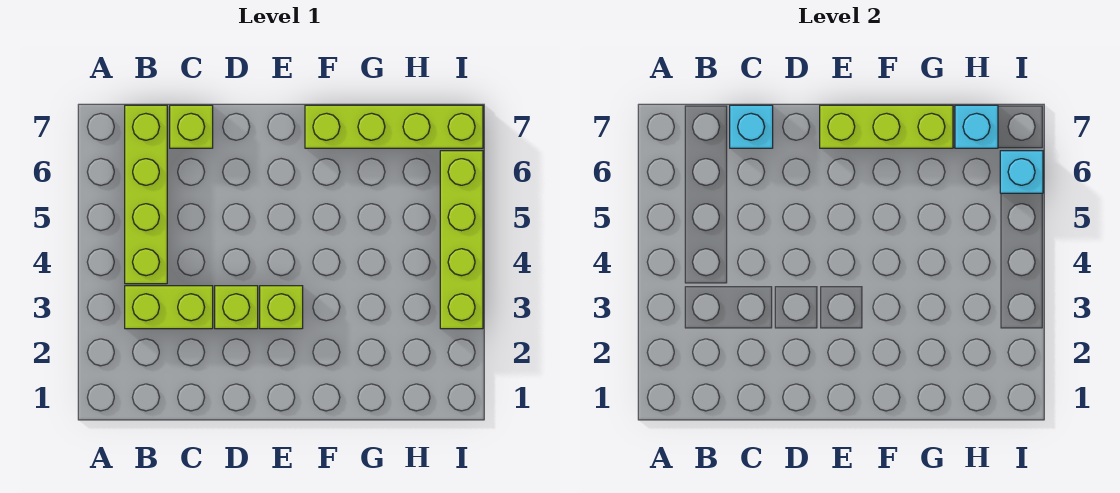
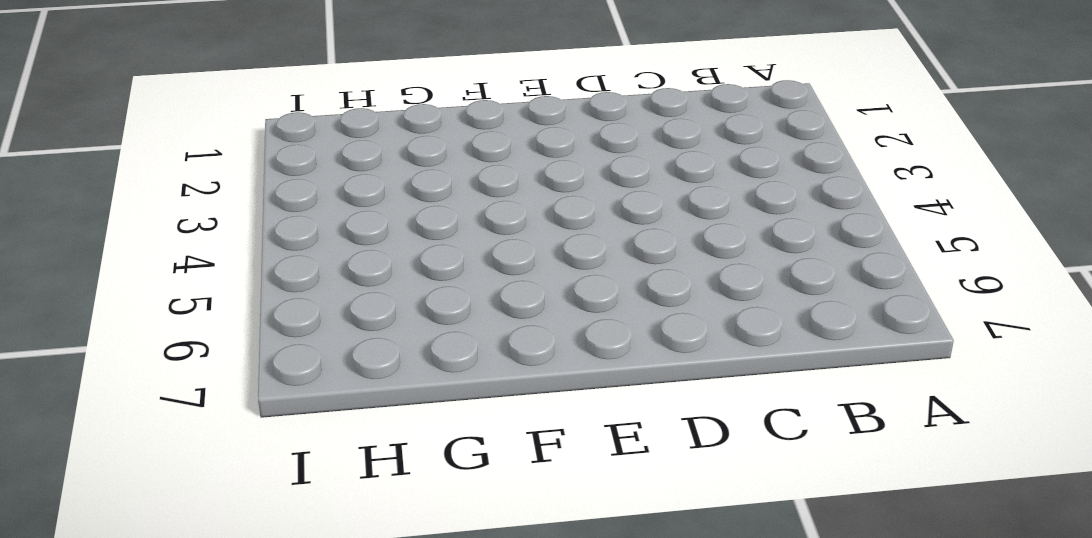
none -> lime 1x2 brick [125,286,213,329]
none -> lime 1x4 brick [125,105,167,284]

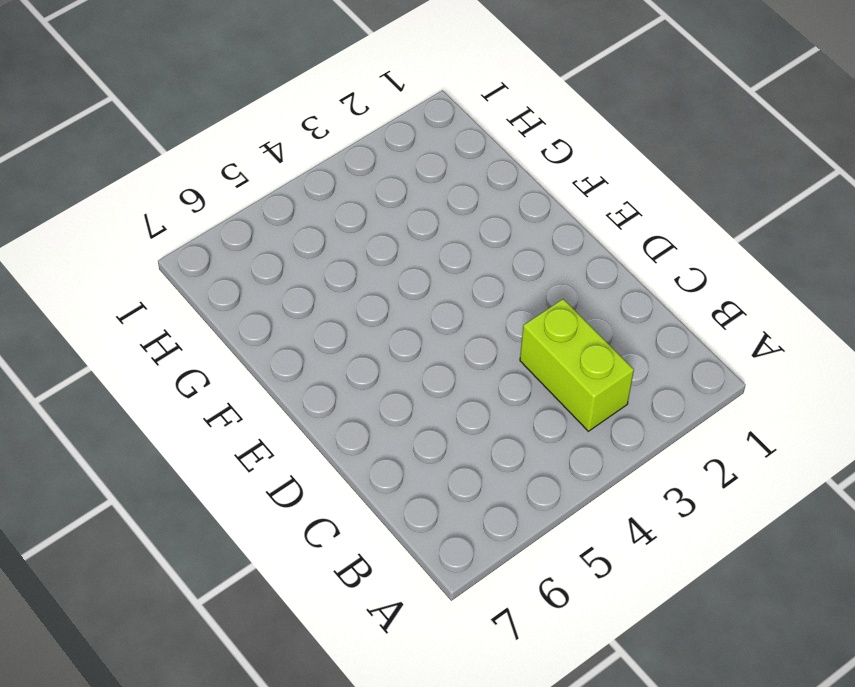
none -> lime 1x4 brick [125,105,167,284]
none -> lime 1x1 brick [170,105,213,148]

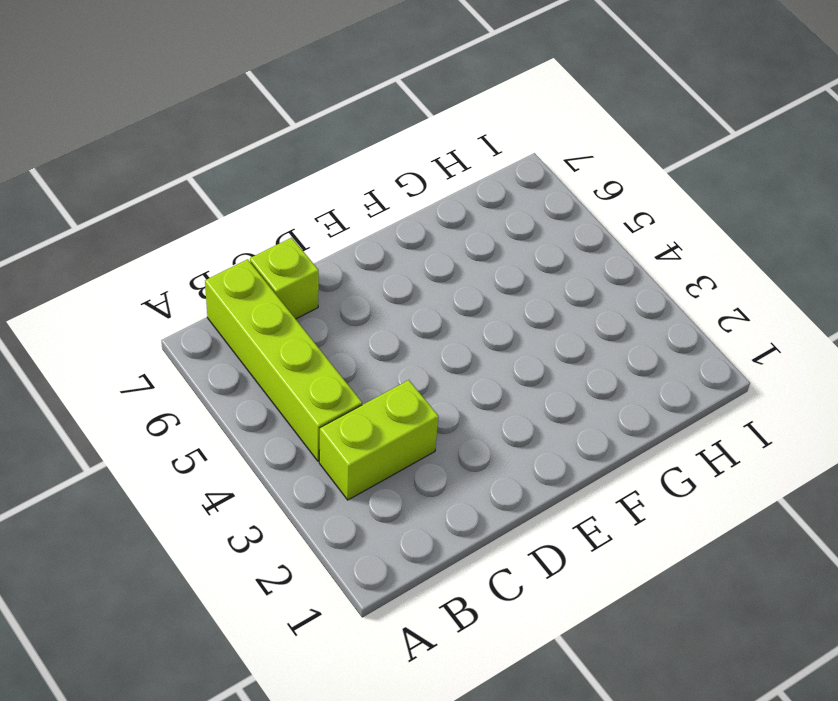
none -> lime 1x1 brick [215,286,258,329]
none -> lime 1x1 brick [260,286,303,329]

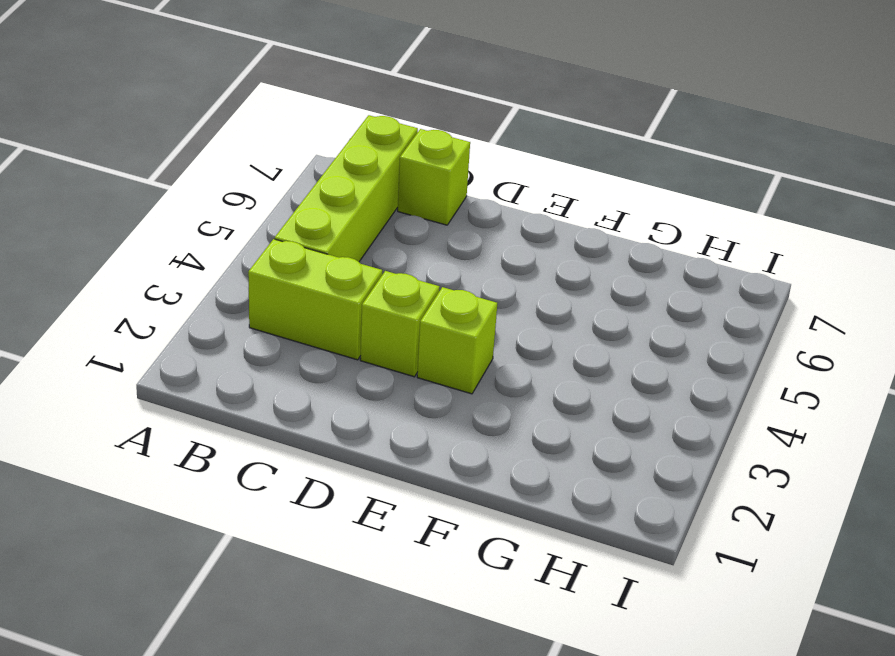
none -> lime 1x4 brick [305,105,483,148]
none -> lime 1x4 brick [440,151,483,329]

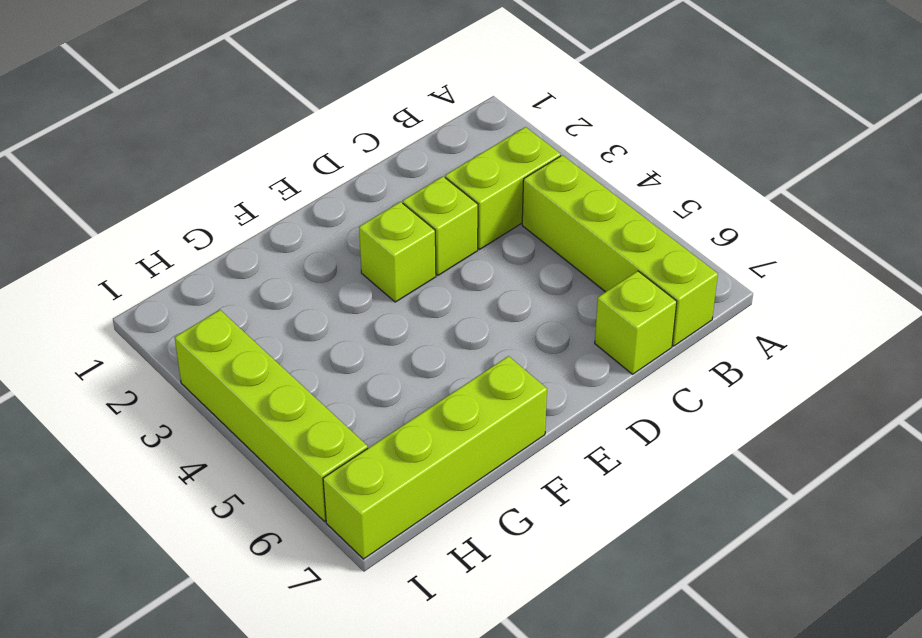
none -> cyan 1x1 brick [730,105,773,148]
none -> lime 1x3 brick [820,105,953,148]

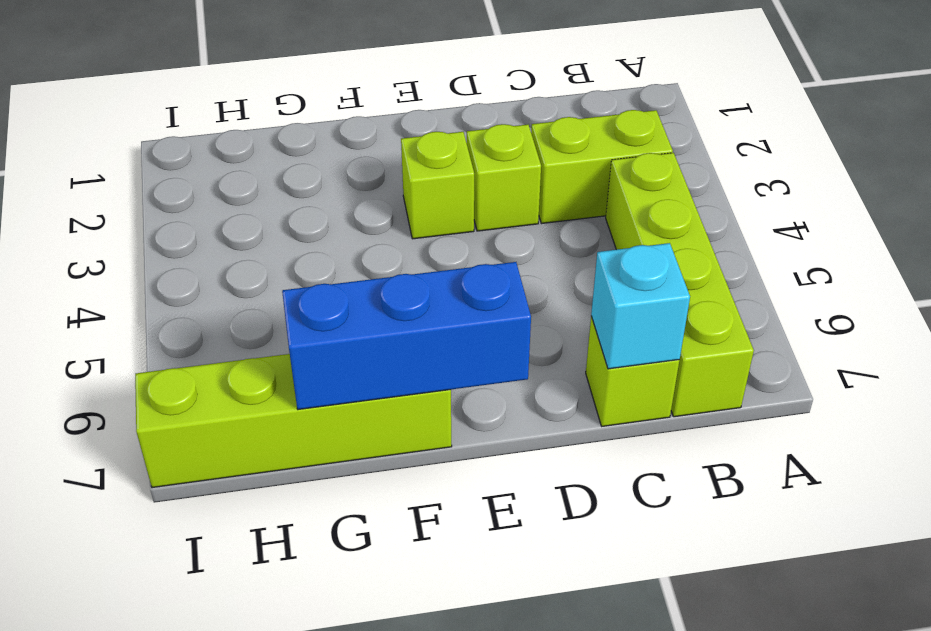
blue 1x3 brick [282,262,531,410] -> lime 1x3 brick [820,105,953,148]
none -> lime 1x4 brick [440,151,483,329]
none -> cyan 1x1 brick [955,105,998,148]

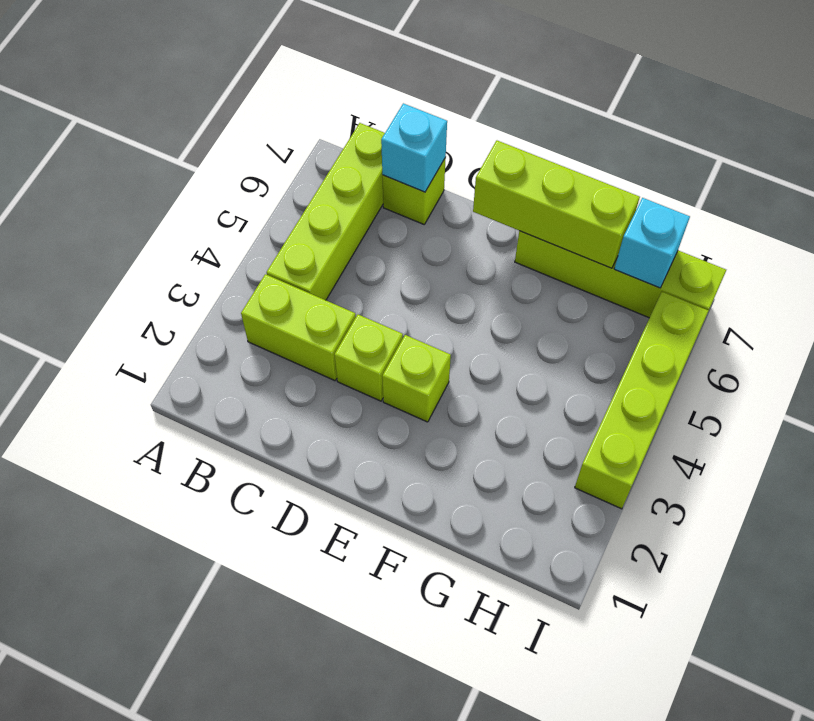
none -> cyan 1x1 brick [1000,151,1043,193]

